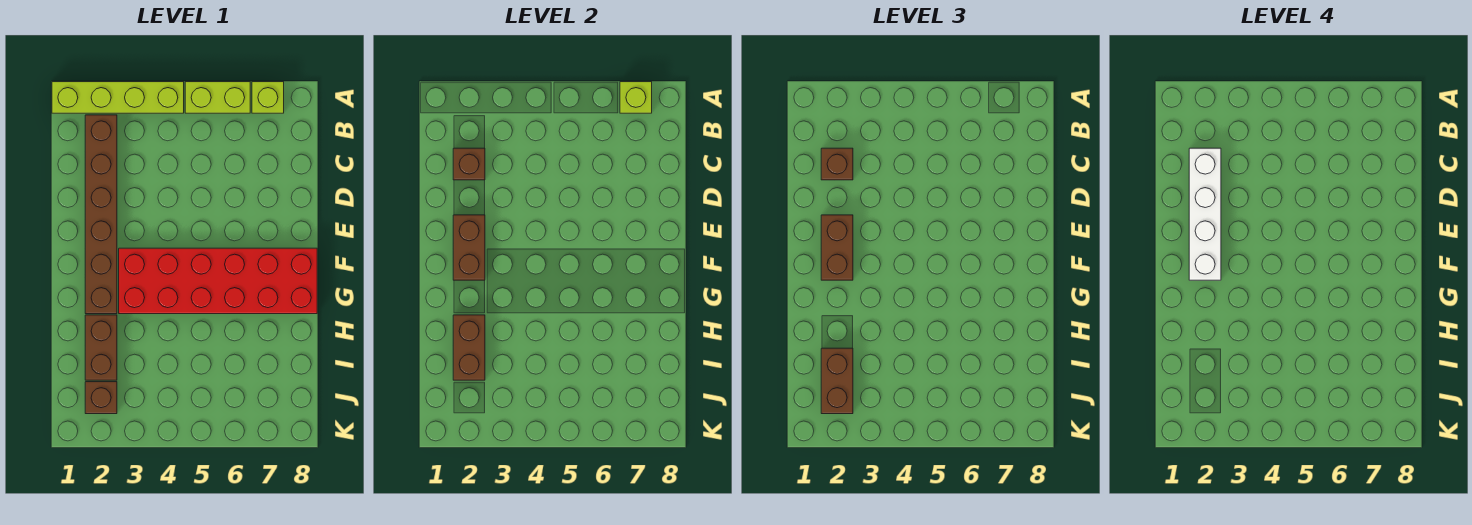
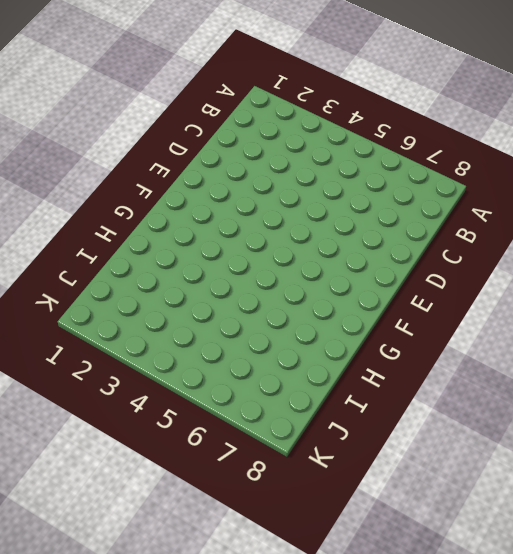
none -> lime 1x4 brick [52,82,184,113]
none -> lime 1x2 brick [185,82,250,113]
none -> lime 1x1 brick [252,82,284,113]

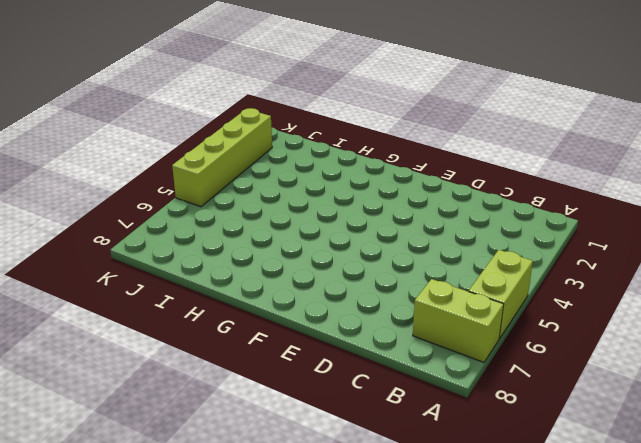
lime 1x2 brick [413,279,504,362] -> lime 1x1 brick [252,82,284,113]
lime 1x4 brick [172,108,272,207] -> lime 1x4 brick moved to [52,82,184,113]
none -> brown 1x6 brick [85,115,117,314]
none -> red 2x6 brick [119,248,317,314]
none -> brown 1x2 brick [85,315,117,380]

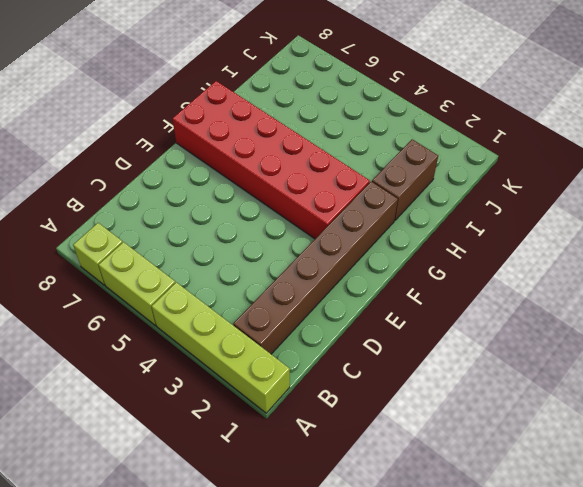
none -> brown 1x1 brick [85,382,117,414]
none -> lime 1x1 brick [620,82,652,113]
none -> brown 1x1 brick [453,148,485,180]

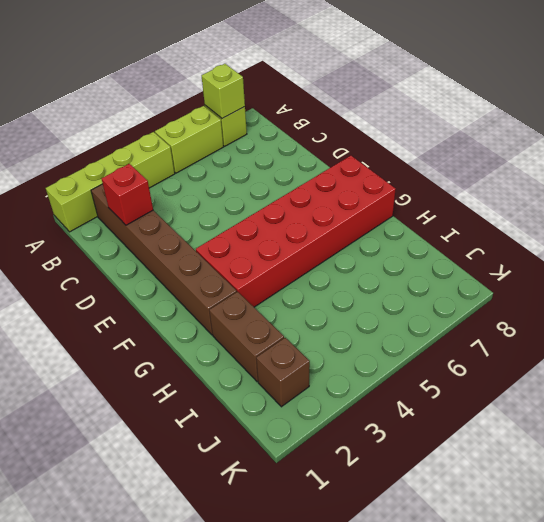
red 1x1 brick [101,164,153,225] -> brown 1x1 brick [453,148,485,180]
none -> brown 1x2 brick [453,215,485,280]
none -> brown 1x2 brick [453,315,485,380]
none -> brown 1x1 brick [821,148,853,180]

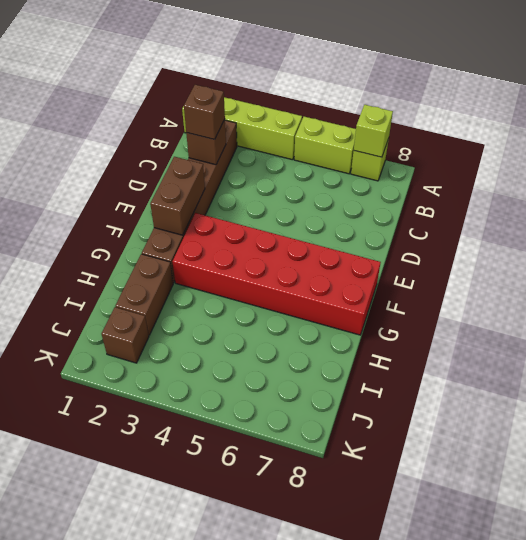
none -> brown 1x2 brick [453,315,485,380]
none -> brown 1x2 brick [821,215,853,280]
none -> brown 1x2 brick [821,348,853,414]

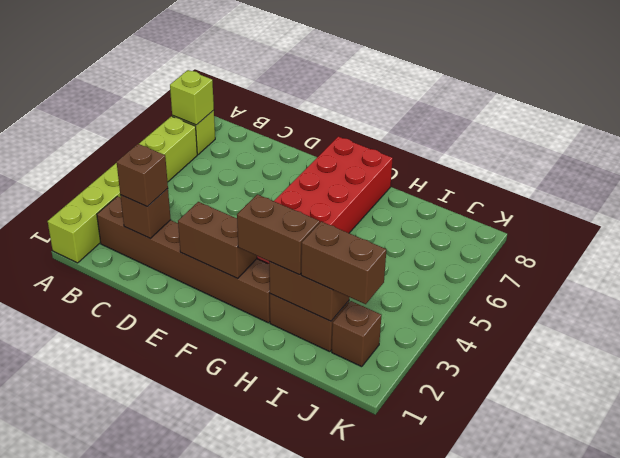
brown 1x2 brick [237,194,320,275] -> brown 1x2 brick moved to [821,215,853,280]
none -> white 1x4 brick [1189,148,1221,280]

